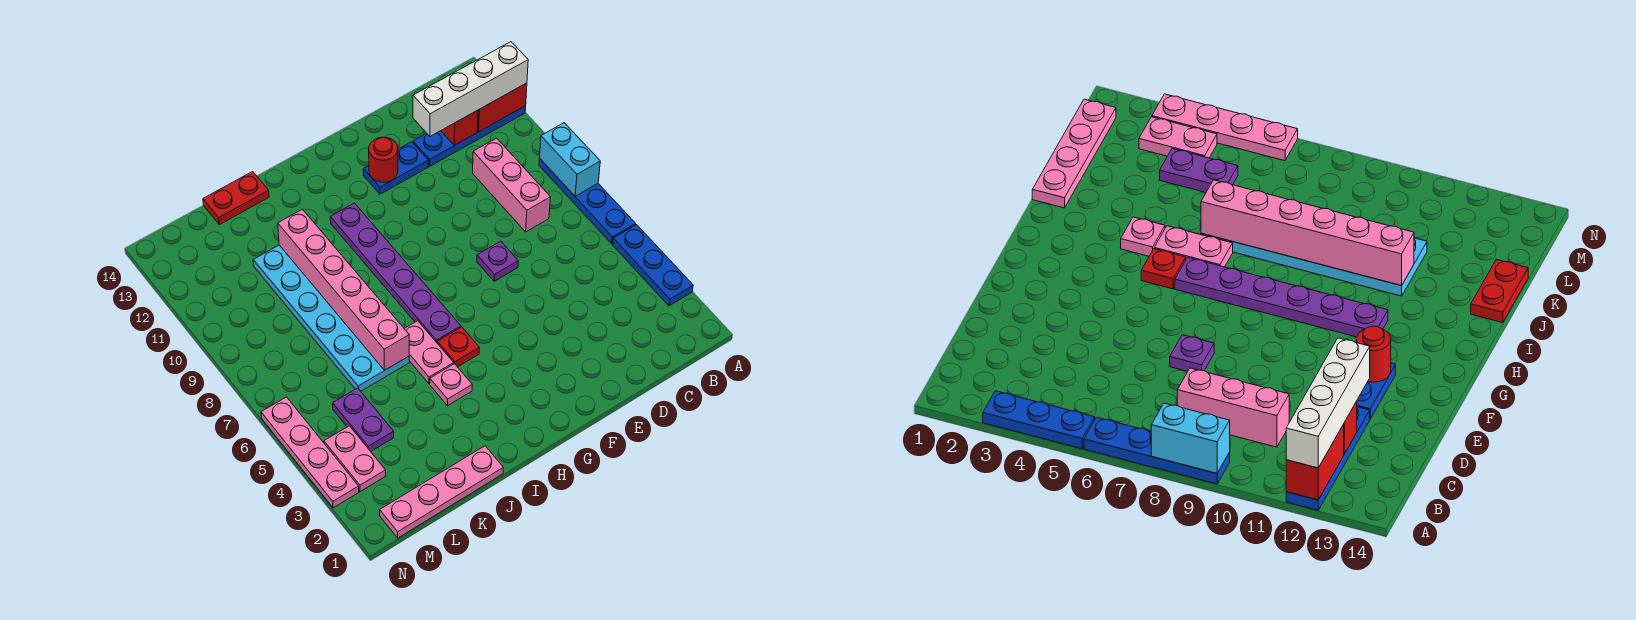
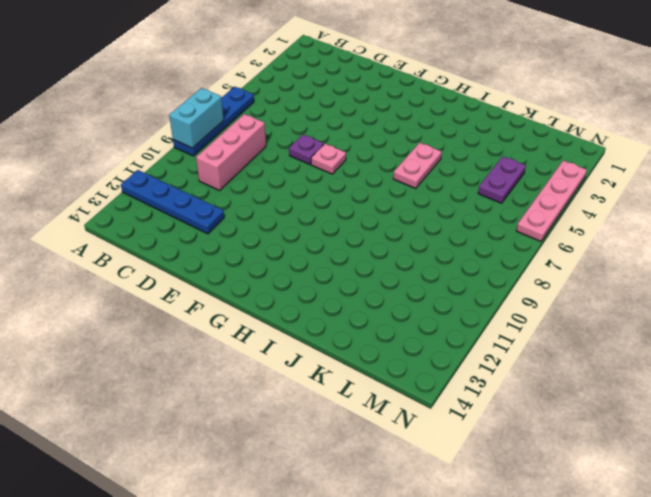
pink 1x1 plate [311,144,346,174] -> pink 1x1 plate moved to [430,364,472,406]
none -> blue 1x3 plate [613,225,693,306]
none -> blue 1x2 plate [363,142,428,194]
none -> red 1x1 plate [437,327,479,367]

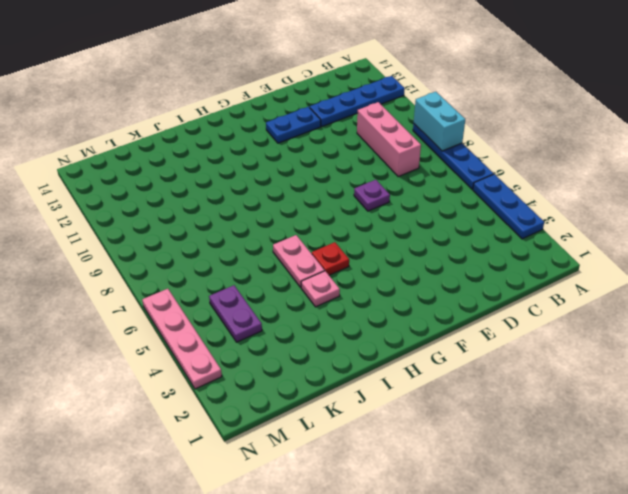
none -> purple 1x6 plate [330,203,461,342]
none -> pink 1x4 plate [380,446,503,538]
none -> cyan 2x6 plate [253,245,409,391]

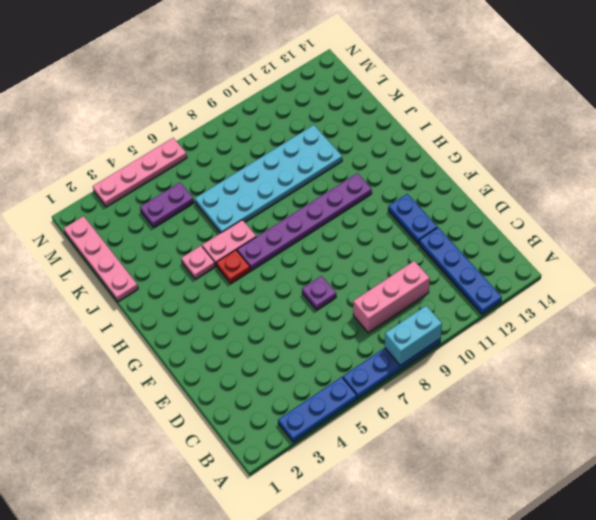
none -> red 1x2 plate [203,172,269,225]
none -> pink 1x2 plate [324,426,386,492]
none -> red 1x2 brick [478,83,527,131]

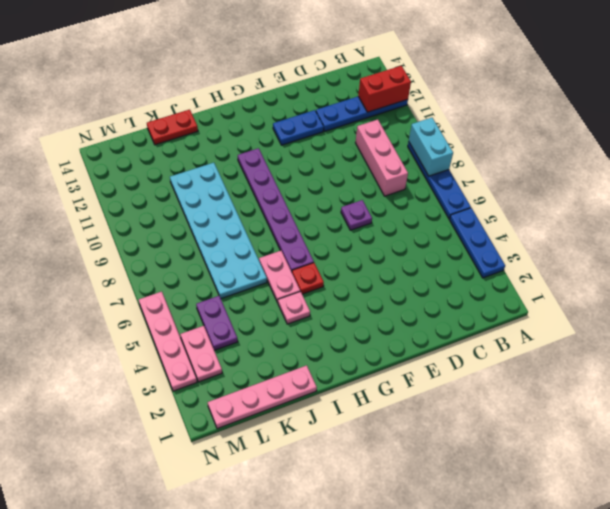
none -> red 1x1 brick [441,110,478,145]
none -> red 1x1 round brick [369,137,398,182]
none -> pink 1x6 brick [278,209,409,370]

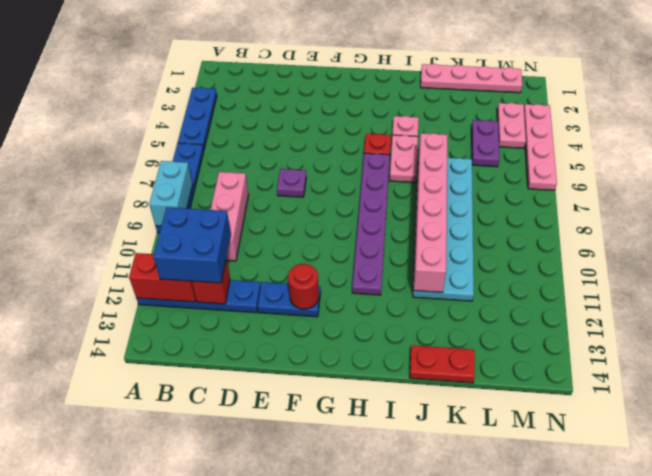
blue 2x2 brick [153,207,231,283] -> white 1x4 brick [413,42,528,136]

